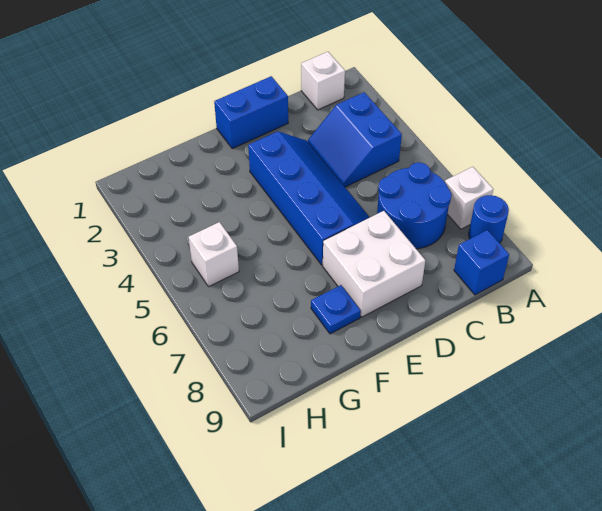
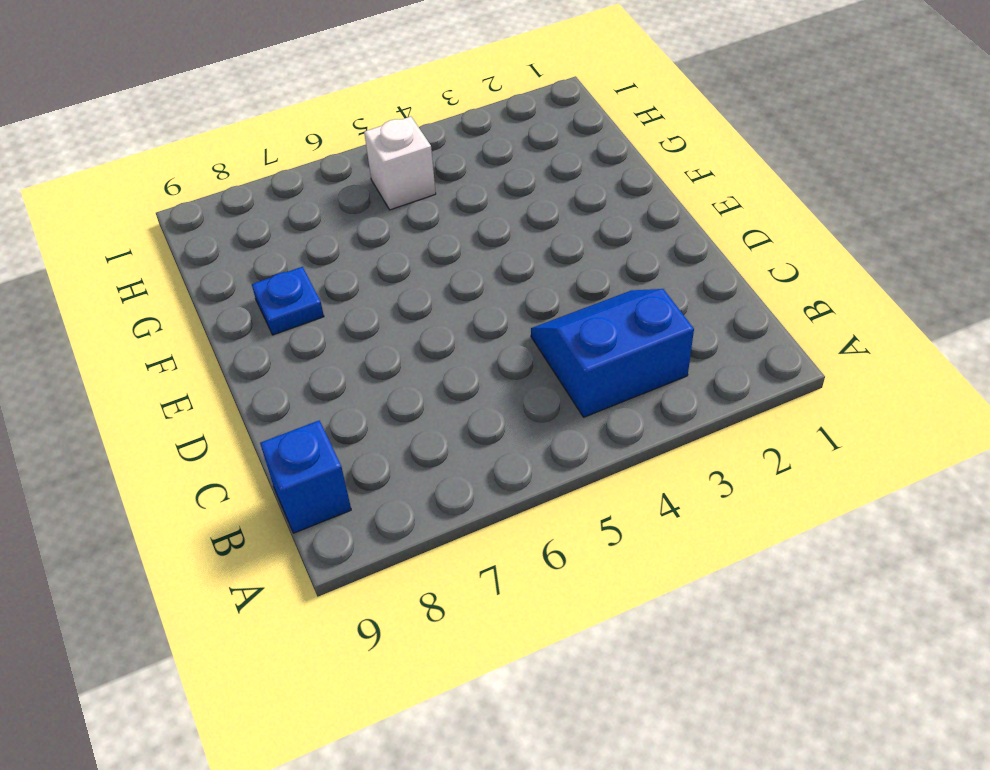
none -> white 1x1 brick [445,167,493,229]
none -> blue 1x1 round brick [469,195,509,243]

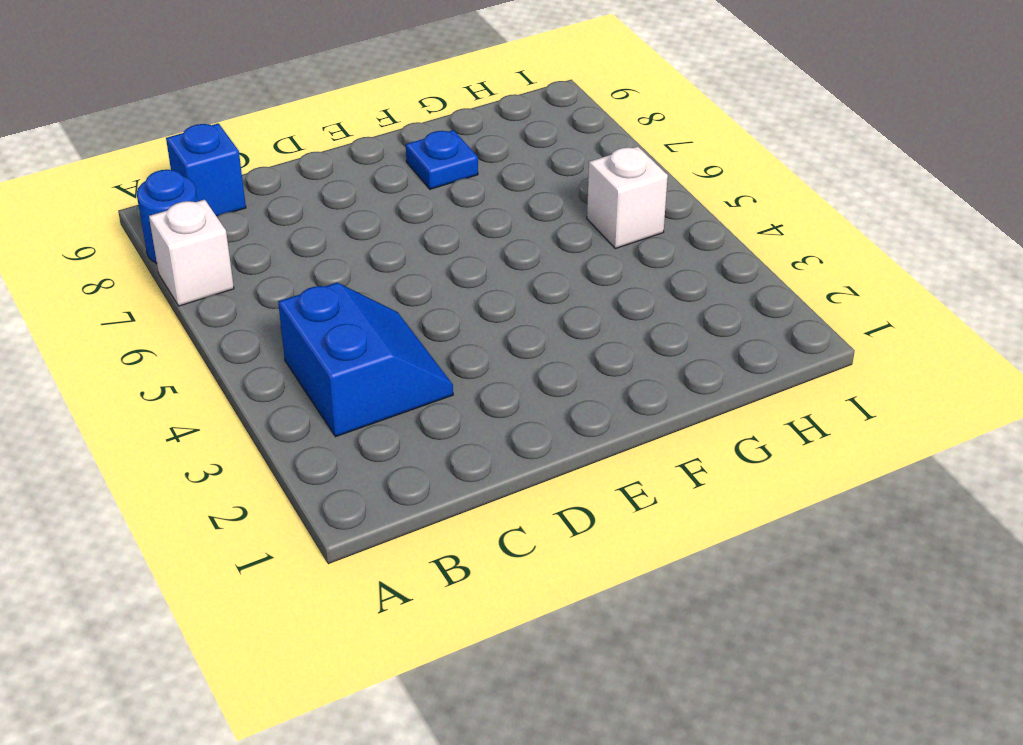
none -> white 1x1 brick [301,52,345,110]
none -> blue 2x2 round brick [377,162,452,249]

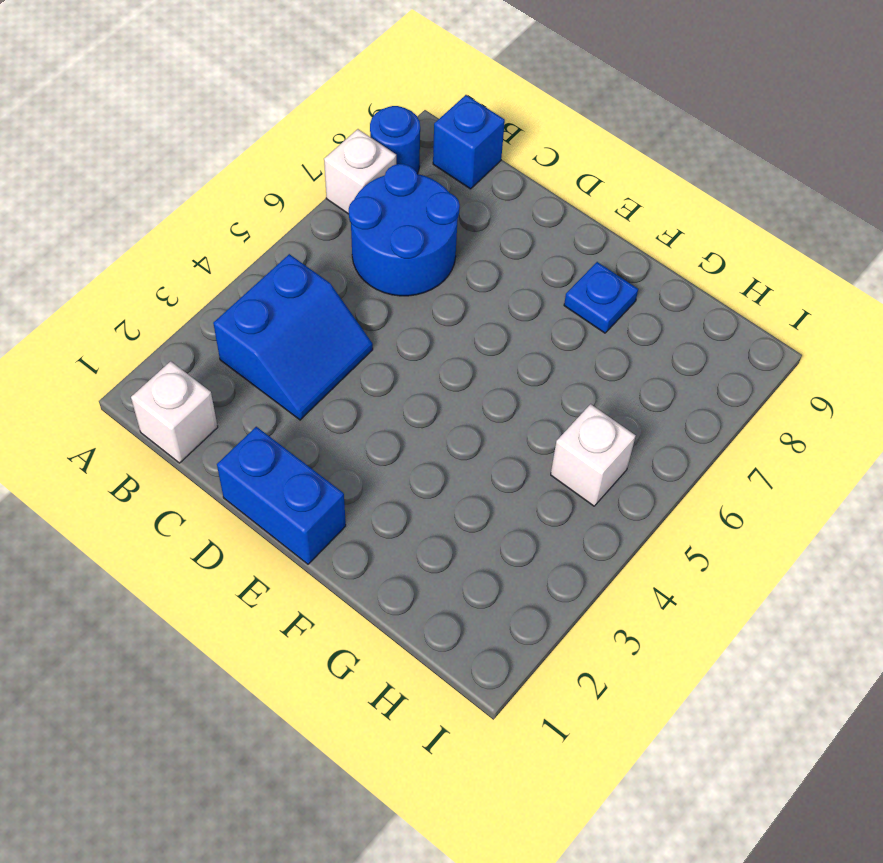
none -> blue 2x4 slope [248,131,370,265]
none -> white 2x2 brick [323,211,425,317]

